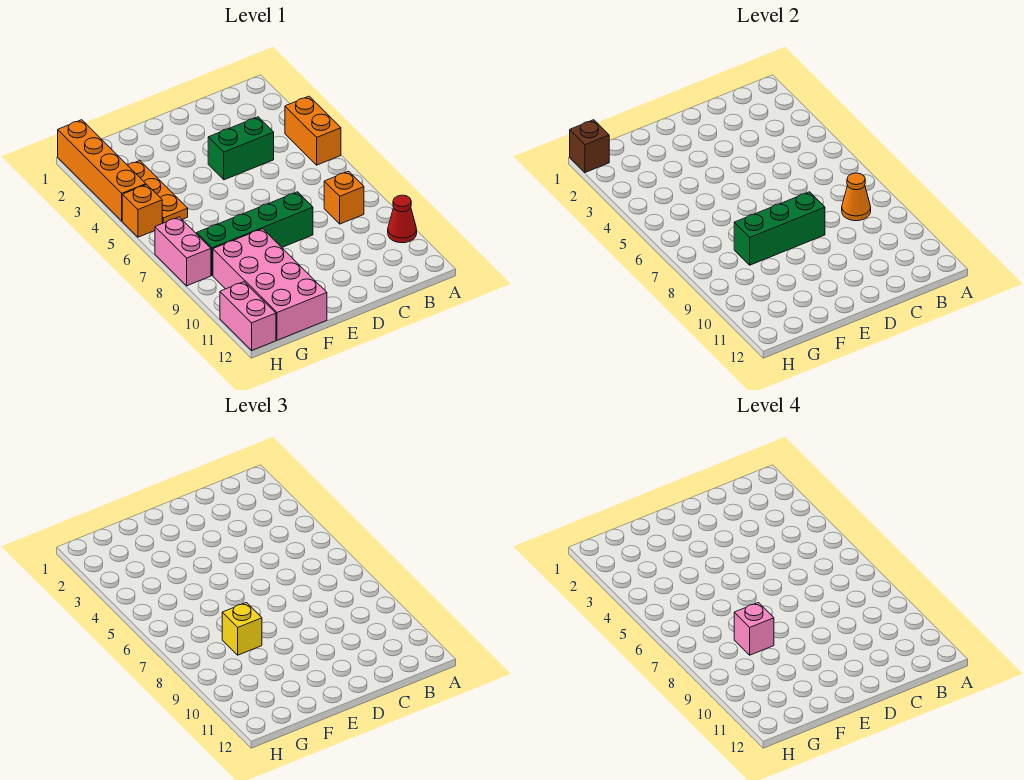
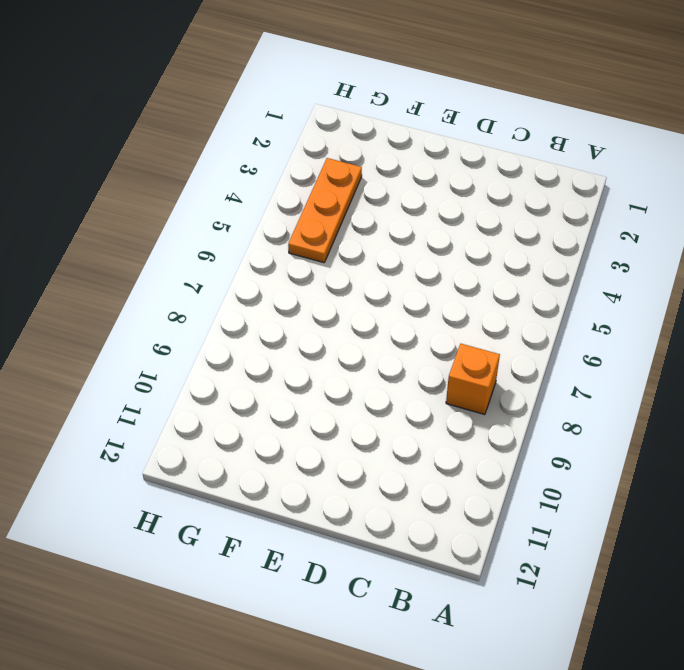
none -> orange 1x2 brick [285,96,341,165]
none -> red 1x1 cone [388,195,417,243]
none -> green 1x2 brick [208,117,274,180]

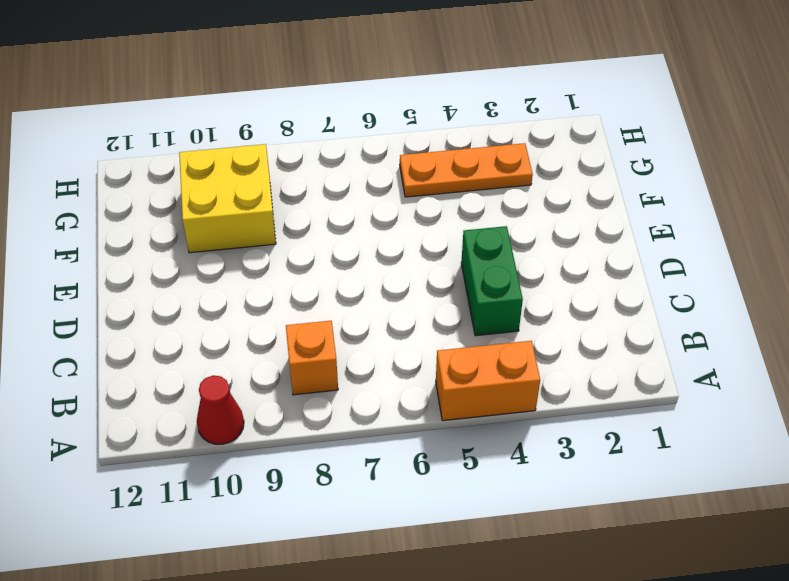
yellow 2x2 brick [179,144,276,253] -> pink 2x4 brick [213,229,327,340]
none -> green 1x4 brick [197,192,313,276]
none -> orange 1x4 brick [58,120,146,221]
none -> orange 1x1 brick [122,185,162,237]

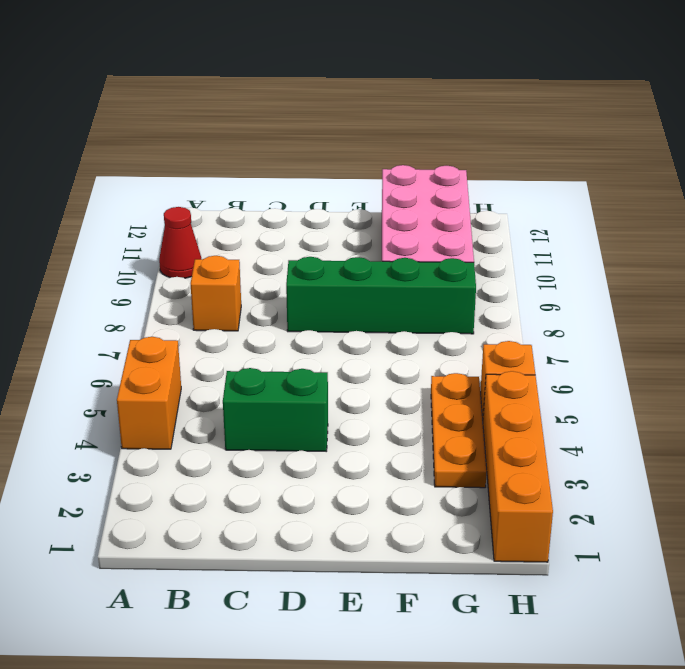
none -> pink 1x2 brick [155,217,211,286]
none -> pink 1x2 brick [220,282,276,350]
none -> orange 1x1 cone [842,173,871,221]

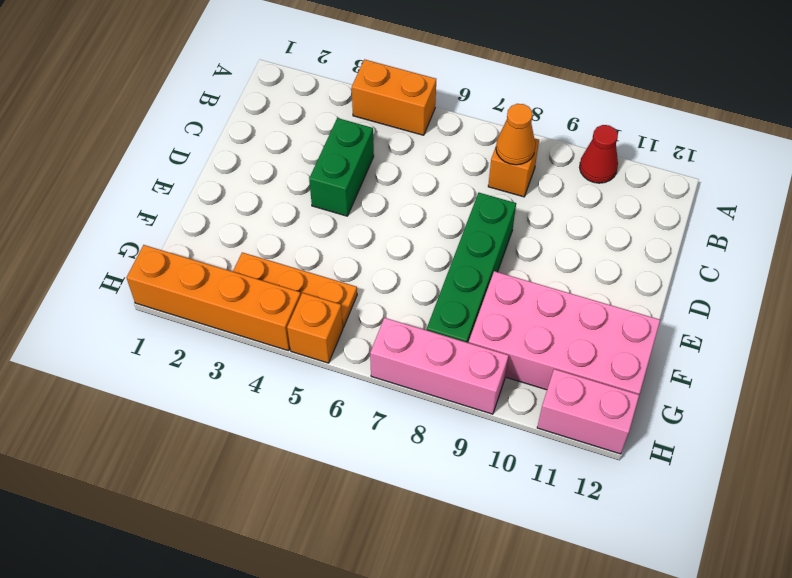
pink 1x3 brick [370,318,509,414] -> pink 1x2 brick [155,217,211,286]
none -> green 1x3 brick [734,192,825,265]
none -> brown 1x1 brick [570,120,609,172]
none -> yellow 1x1 brick [222,603,262,655]

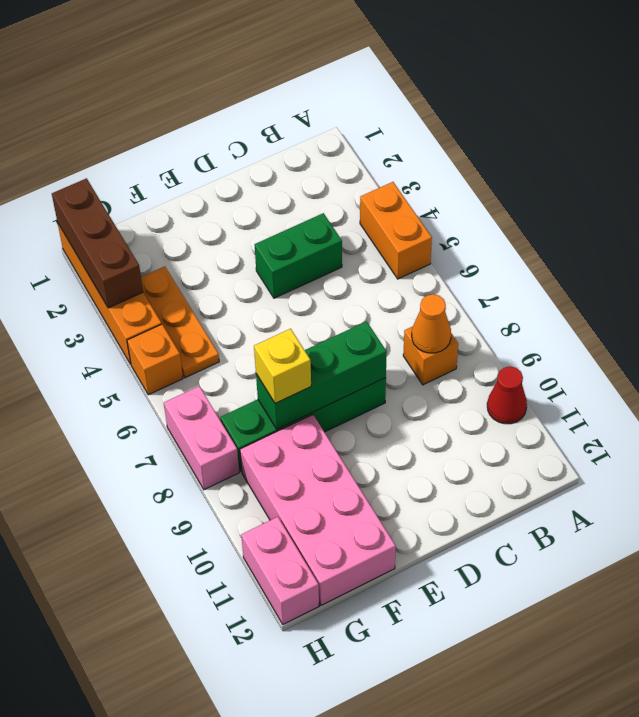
brown 1x3 brick [52,178,143,308] -> brown 1x1 brick [570,120,609,172]
none -> pink 1x1 brick [734,603,774,655]

